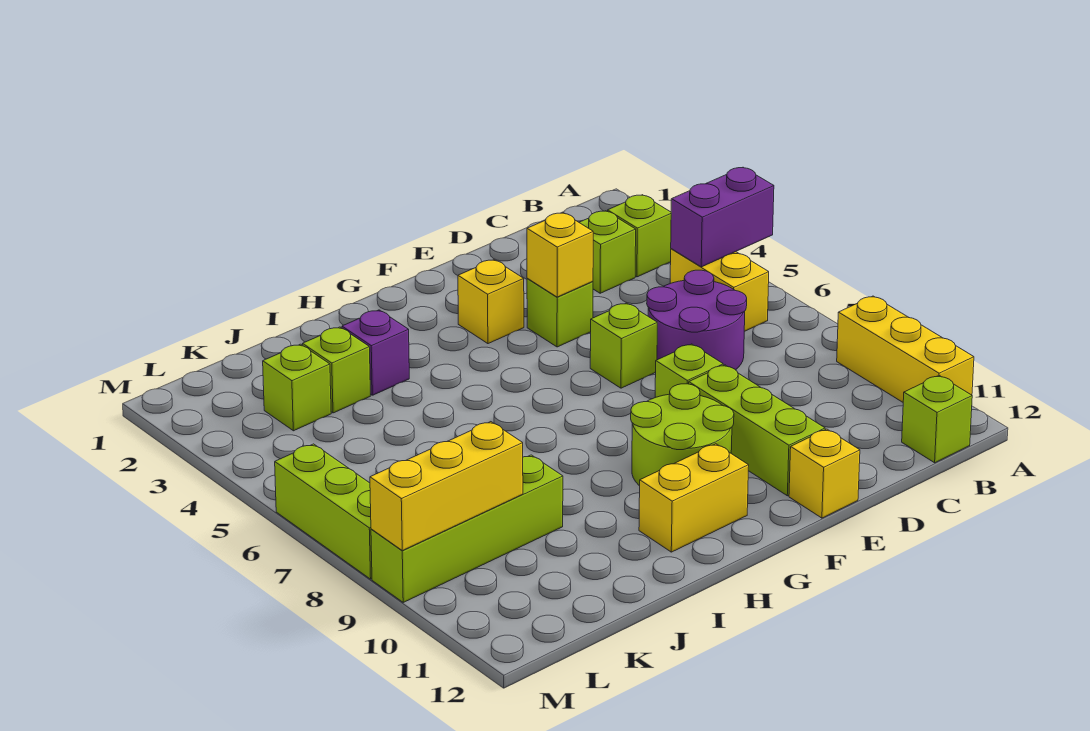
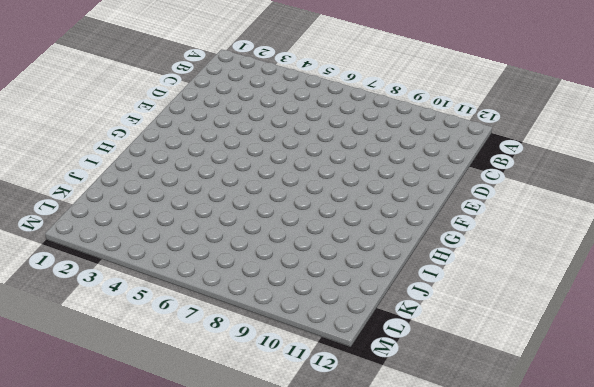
none -> yellow 1x3 brick [837,296,974,402]
none -> lime 1x1 brick [608,195,671,277]
none -> yellow 1x2 brick [670,249,769,331]

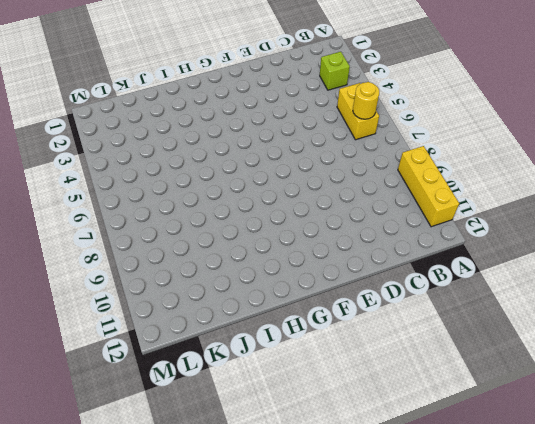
yellow 1x1 round brick [353,82,379,119] -> none
none -> lime 1x1 brick [902,376,972,463]
none -> lime 1x1 brick [579,211,636,293]
none -> purple 2x2 round brick [647,270,747,370]

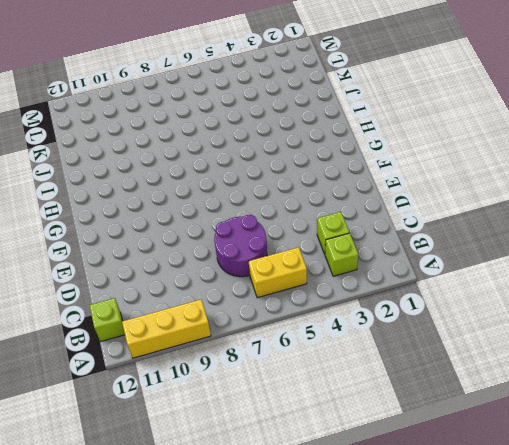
none -> lime 1x1 brick [527,278,593,347]
none -> lime 1x1 brick [590,303,657,388]
none -> lime 1x1 brick [655,344,723,397]

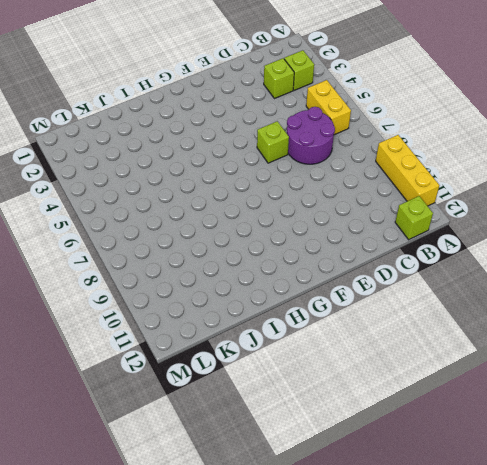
none -> lime 1x1 brick [527,278,593,347]
none -> lime 1x1 brick [655,344,723,397]
none -> lime 1x3 brick [689,365,825,496]

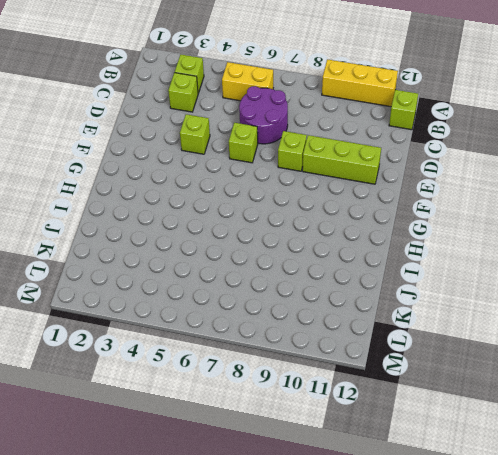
none -> yellow 1x1 brick [789,429,860,518]
none -> yellow 1x1 brick [458,260,524,344]
none -> lime 2x2 round brick [631,384,734,486]

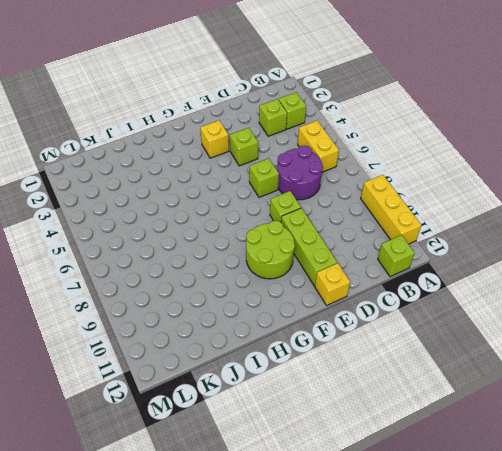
none -> yellow 1x2 brick [639,444,749,552]
none -> purple 1x1 brick [342,310,409,395]
none -> lime 1x1 brick [303,327,370,413]

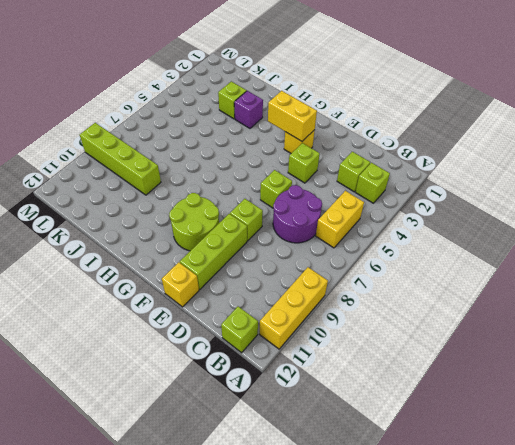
yellow 1x2 brick [268,91,317,141] -> yellow 1x2 brick moved to [639,444,749,552]
none -> lime 1x1 brick [263,344,331,431]
none -> lime 1x3 brick [275,444,372,579]
none -> purple 1x2 brick [671,168,774,267]

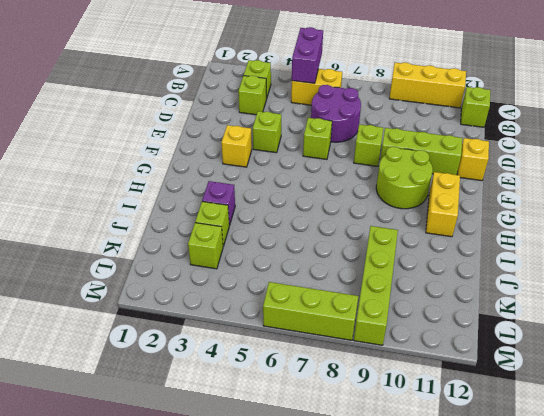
none -> yellow 1x1 brick [527,213,593,297]
none -> yellow 1x3 brick [370,422,523,551]

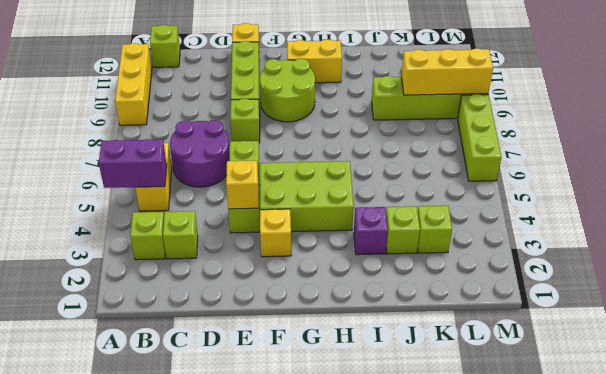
lime 2x3 brick [260,161,354,232] -> none

